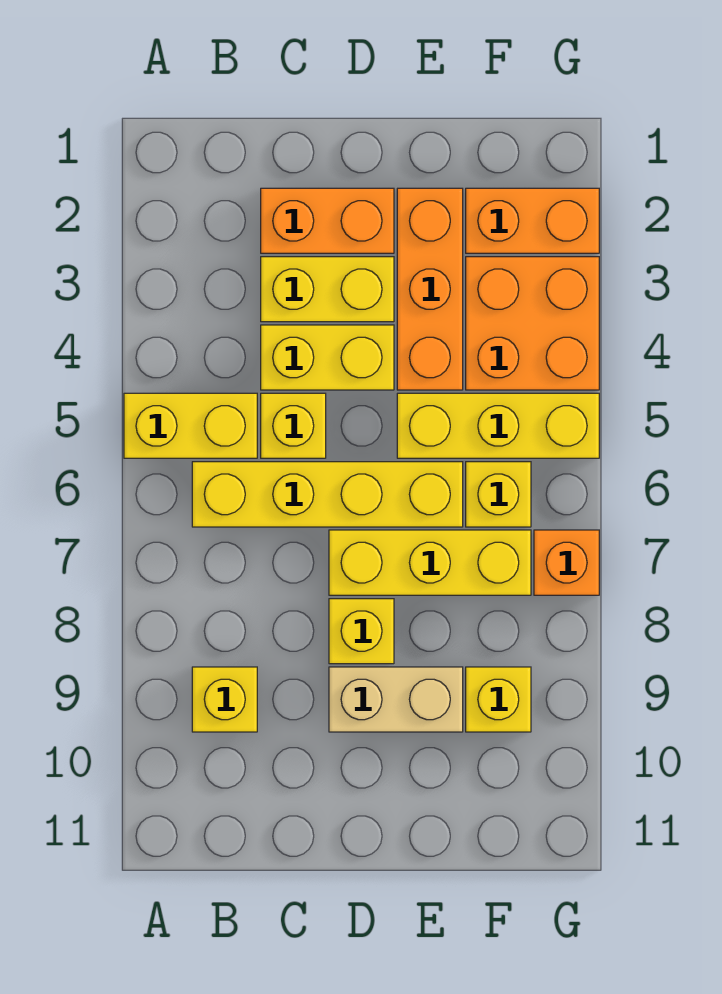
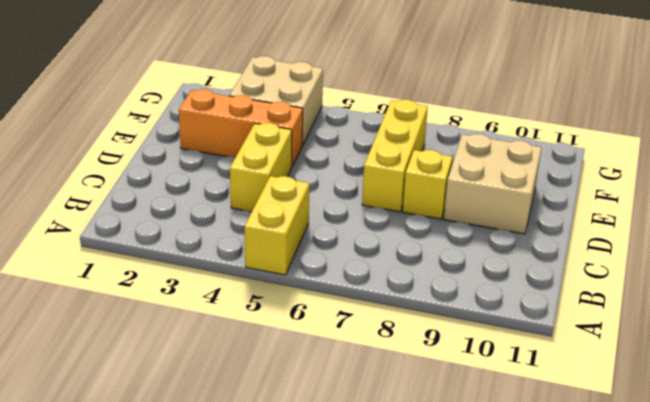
tan 2x2 brick [444,134,541,234] -> tan 1x2 brick [329,667,463,732]
tan 2x2 brick [229,56,323,146] -> orange 2x2 brick [466,257,599,390]
none -> yellow 1x4 brick [192,462,463,527]
none -> yellow 1x1 brick [192,667,257,732]
none -> orange 1x2 brick [261,188,394,253]

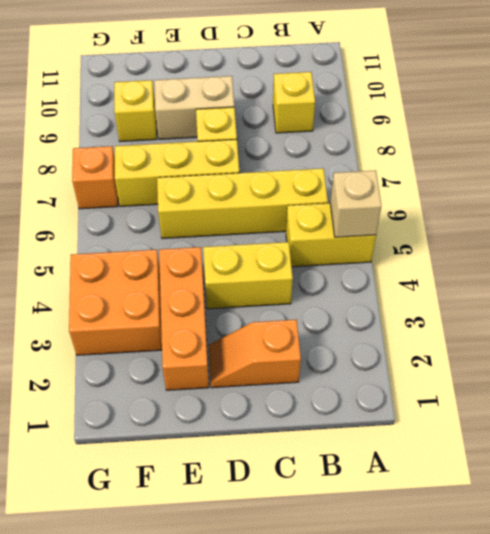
tan 1x1 brick [330,170,382,237] -> none
orange 1x2 slope [209,320,301,388] -> orange 1x2 brick [261,188,394,253]
none -> yellow 1x2 brick [261,257,394,322]
none -> yellow 1x1 brick [261,393,326,458]
none -> yellow 1x3 brick [397,393,599,458]

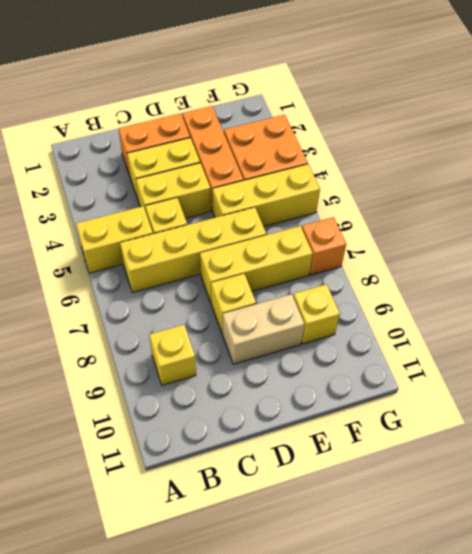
none -> orange 1x2 brick [466,188,599,253]
none -> yellow 1x1 brick [466,462,531,527]

